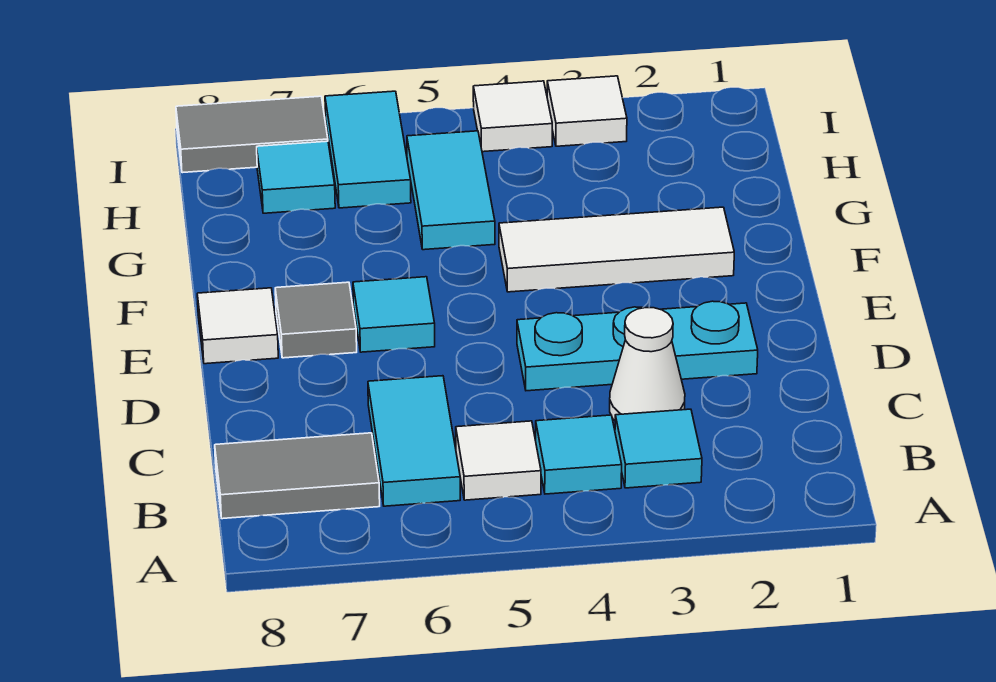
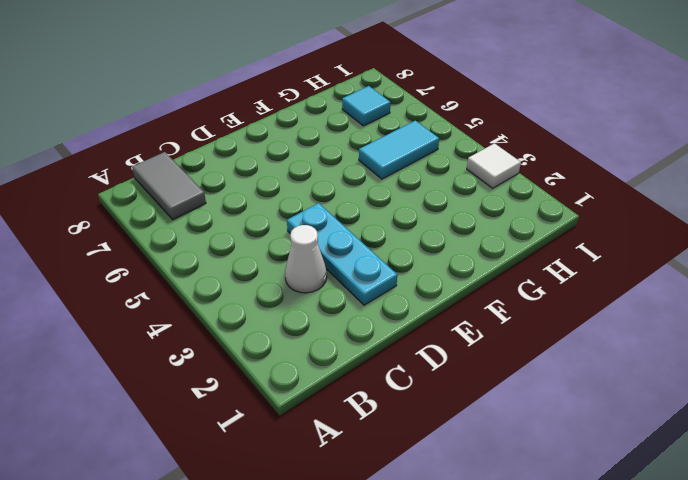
none -> cyan 1x1 tile [615,409,702,488]
none -> cyan 1x1 tile [536,415,622,494]
none -> white 1x1 tile [456,421,541,500]

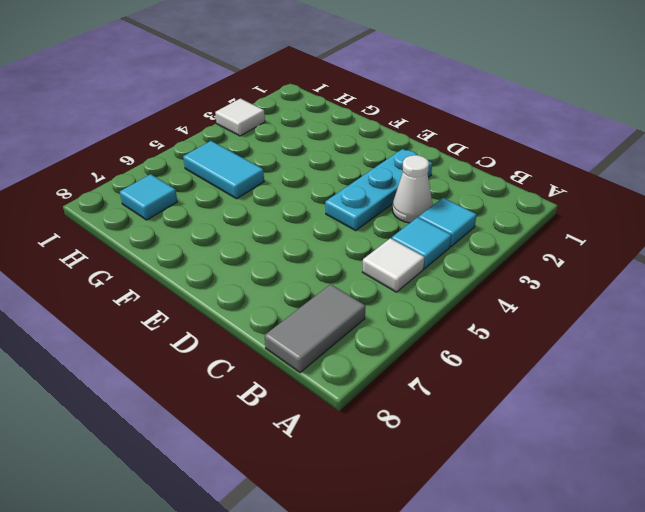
none -> cyan 1x2 tile [368,376,460,506]
none -> cyan 1x1 tile [353,277,435,352]
none -> grey 1x1 tile [275,282,357,358]

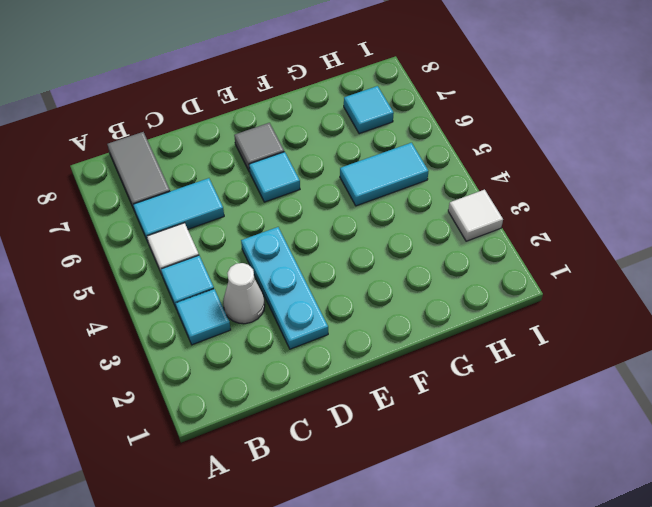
none -> white 1x1 tile [197,288,278,364]
none -> white 1x3 tile [499,207,734,292]
none -> cyan 1x2 tile [325,91,411,208]

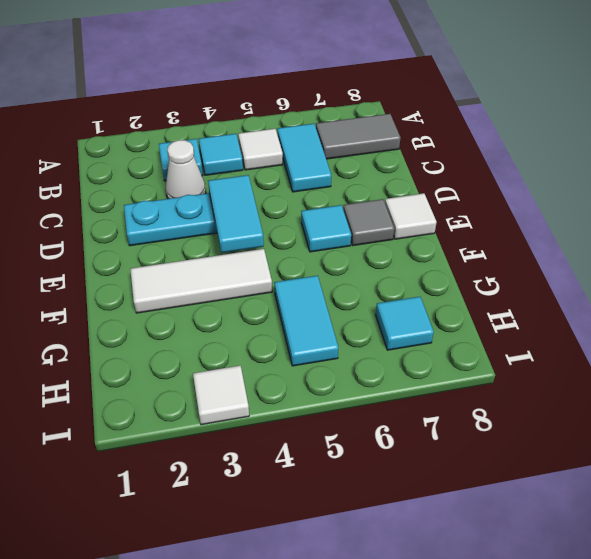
cyan 1x2 tile [208,175,264,253] -> cyan 1x2 tile moved to [325,91,411,208]
none -> white 1x1 tile [473,81,552,152]
none -> grey 1x2 tile [176,96,328,173]

